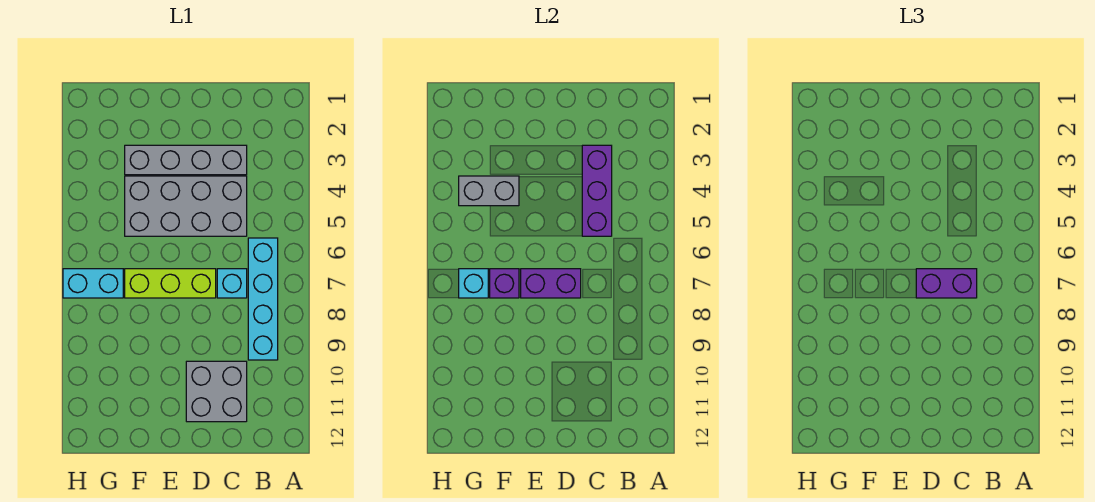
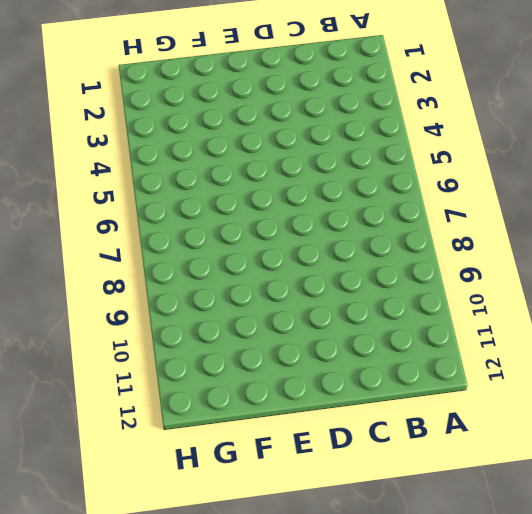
none -> cyan 1x4 brick [248,238,278,360]
none -> grey 1x4 brick [125,145,247,175]
none -> grey 2x4 brick [125,176,247,236]

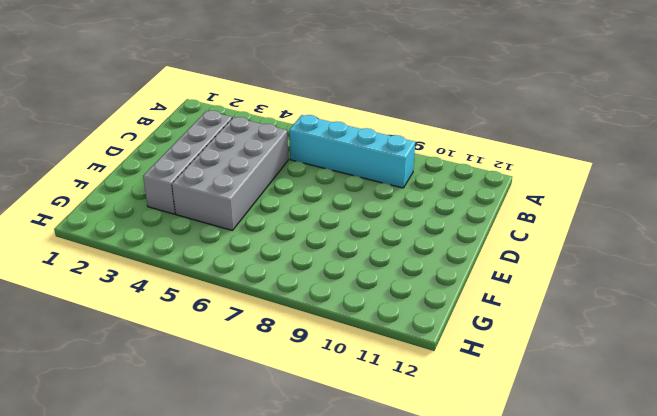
none -> cyan 1x1 brick [217,269,247,298]
none -> grey 2x2 brick [186,361,247,422]
none -> lime 1x3 brick [125,269,216,298]

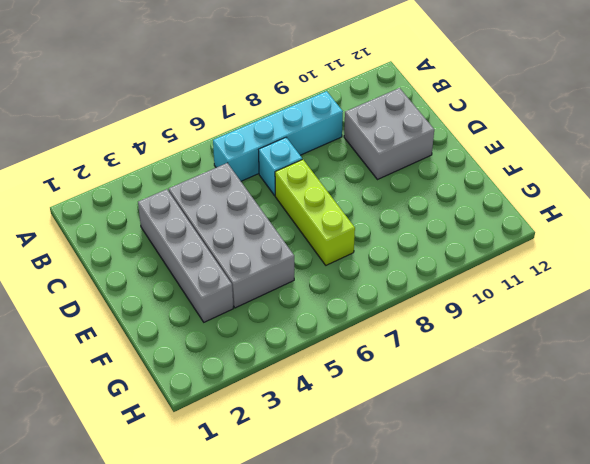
none -> cyan 1x2 brick [63,269,123,298]
none -> purple 1x3 brick [582,145,612,236]
none -> purple 1x2 brick [521,269,581,298]

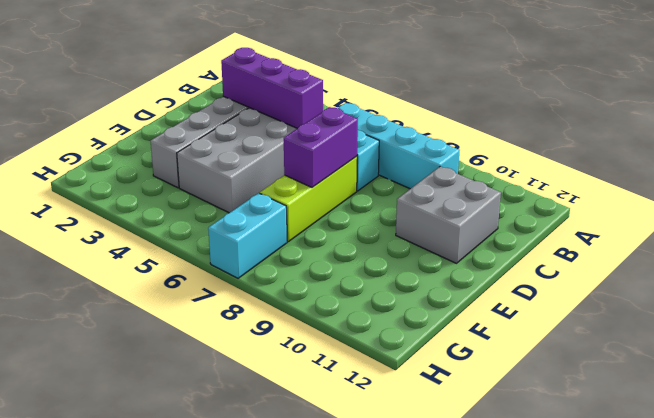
none -> grey 1x2 brick [459,176,519,206]
none -> purple 1x1 brick [490,269,519,298]
none -> cyan 1x1 brick [459,269,488,298]

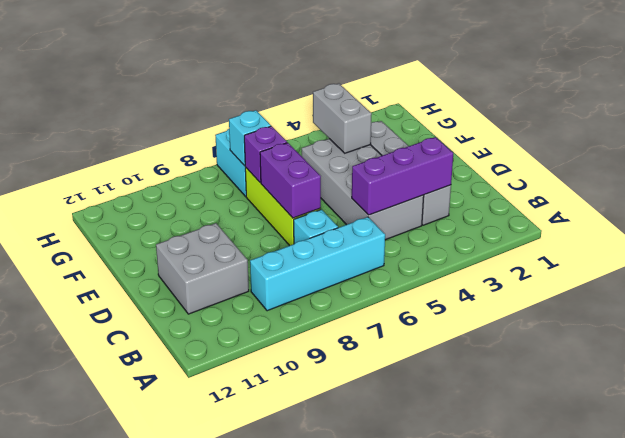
none -> purple 1x2 brick [916,269,977,298]

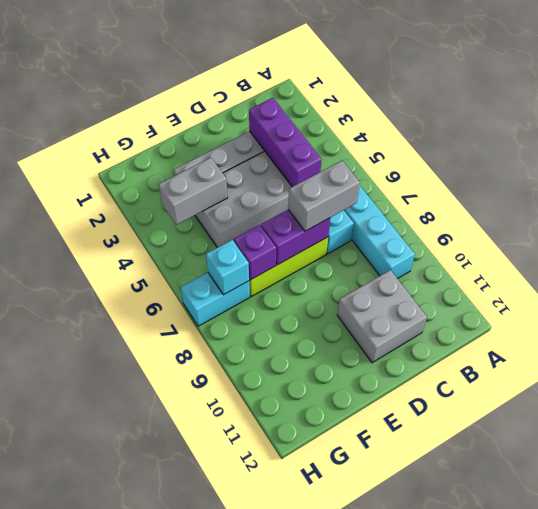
grey 1x2 brick [288,161,360,231] -> purple 1x2 brick [916,269,977,298]

